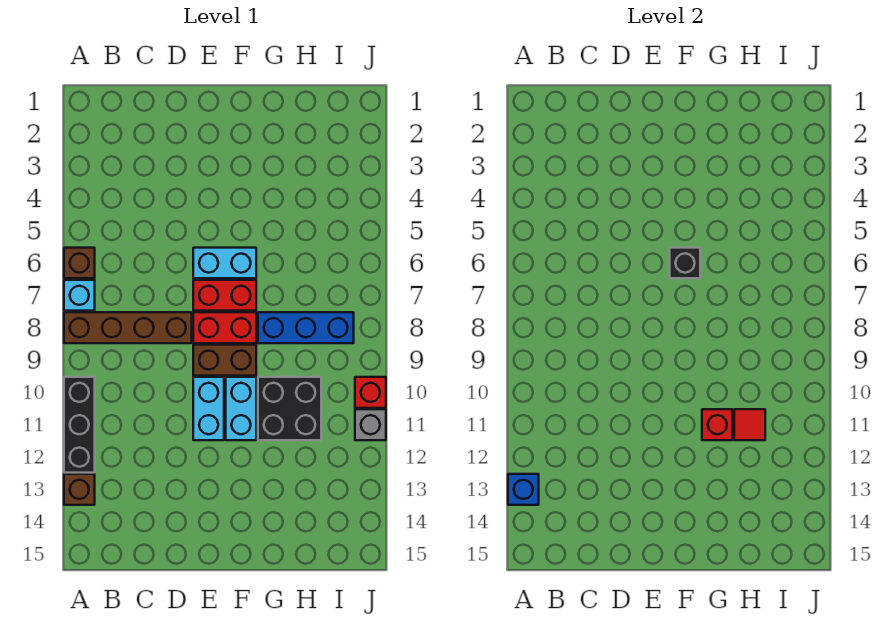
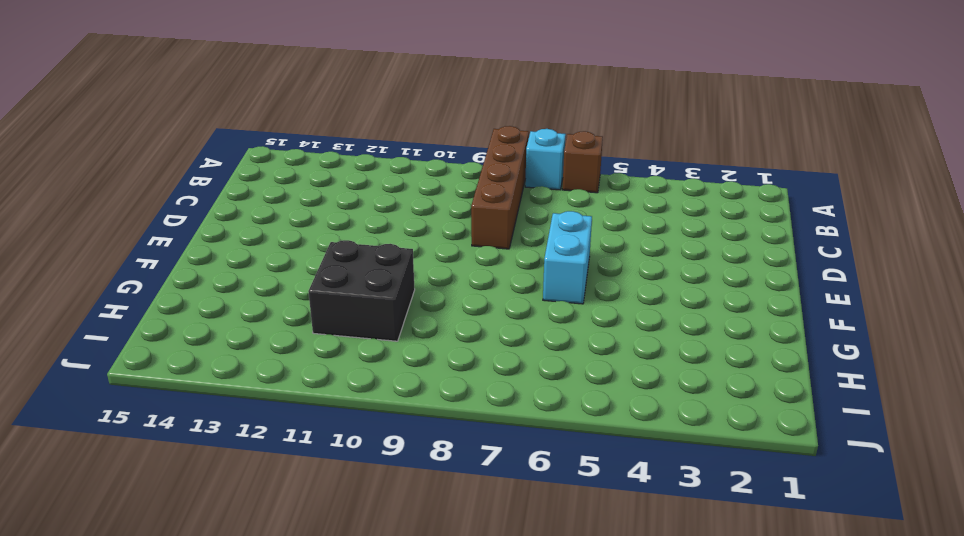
none -> black 1x3 brick [64,377,95,473]
none -> brown 1x1 brick [64,474,95,505]
none -> red 1x2 brick [193,280,256,311]

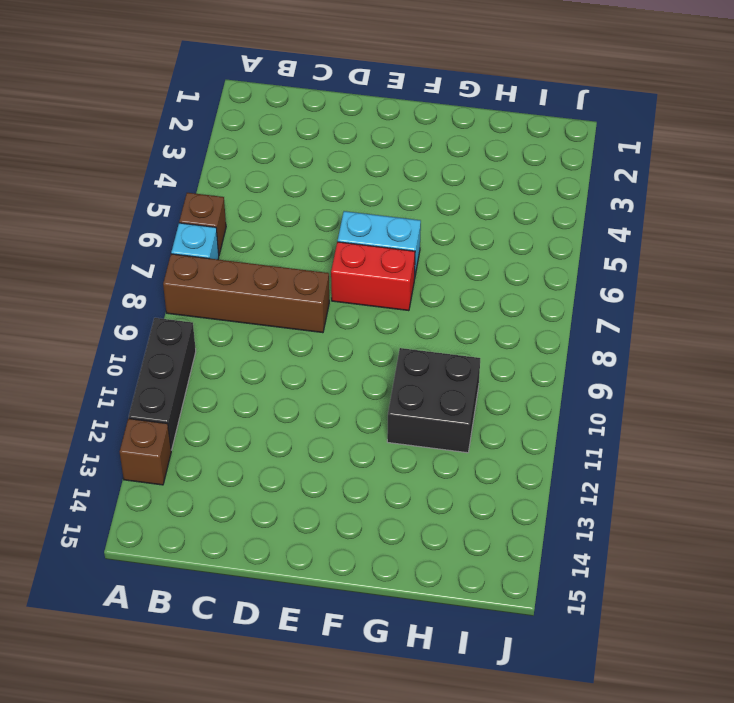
none -> red 1x2 brick [193,312,256,343]
none -> brown 1x2 brick [193,345,256,376]
none -> cyan 1x2 brick [193,377,224,440]

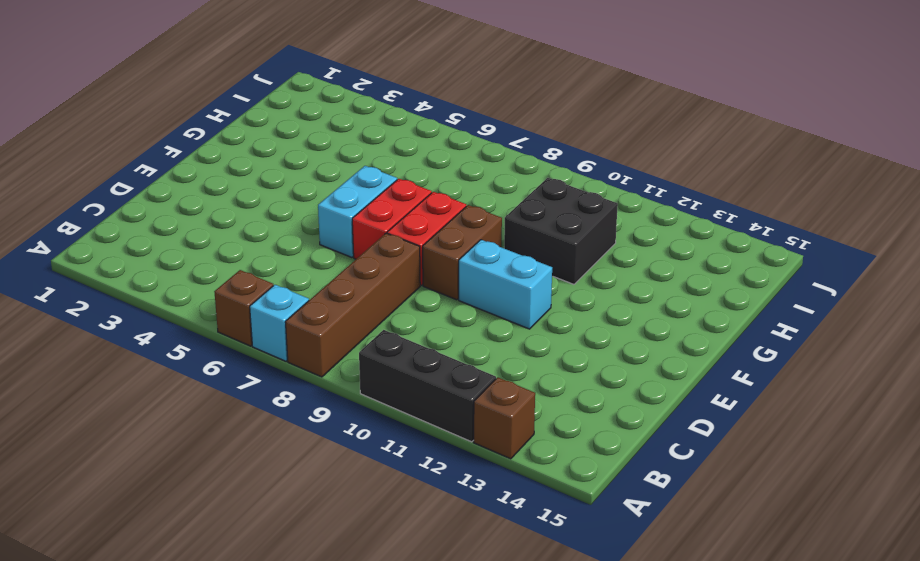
none -> cyan 1x2 brick [226,377,256,440]
none -> blue 1x3 brick [258,312,354,343]
none -> red 1x1 brick [355,377,386,408]

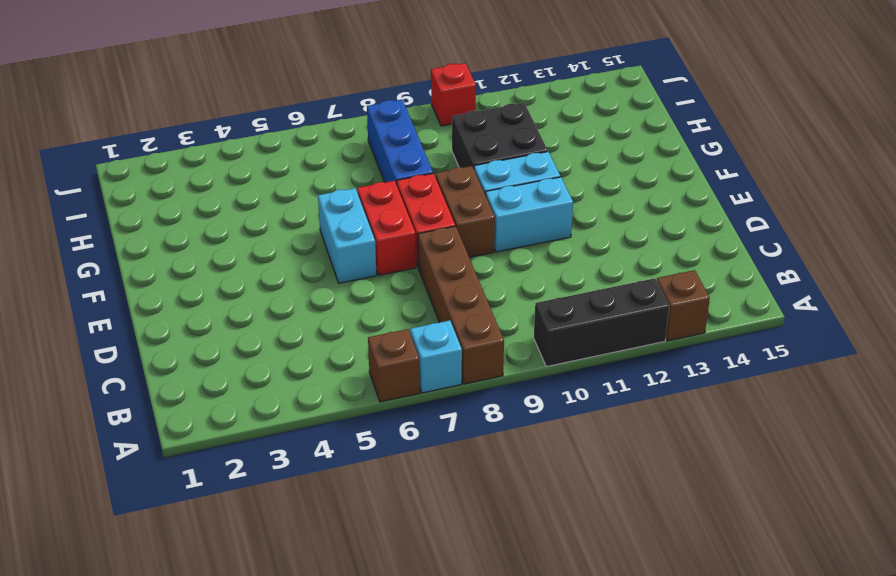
none -> grey 1x1 brick [355,409,386,440]
none -> blue 1x1 brick [508,474,539,505]
none -> black 1x1 brick [670,248,700,278]

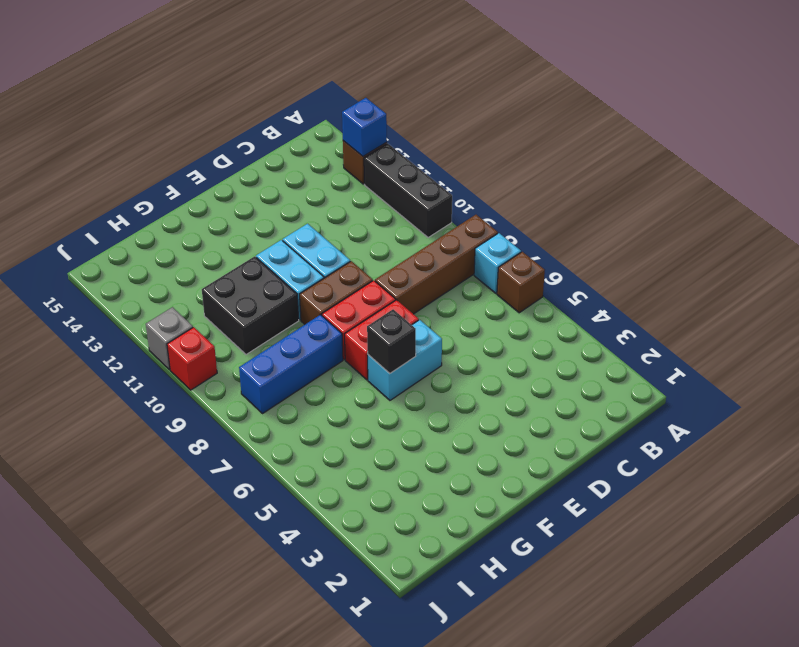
none -> red 1x1 brick [702,409,733,440]
none -> red 1x1 tile [734,409,765,440]

